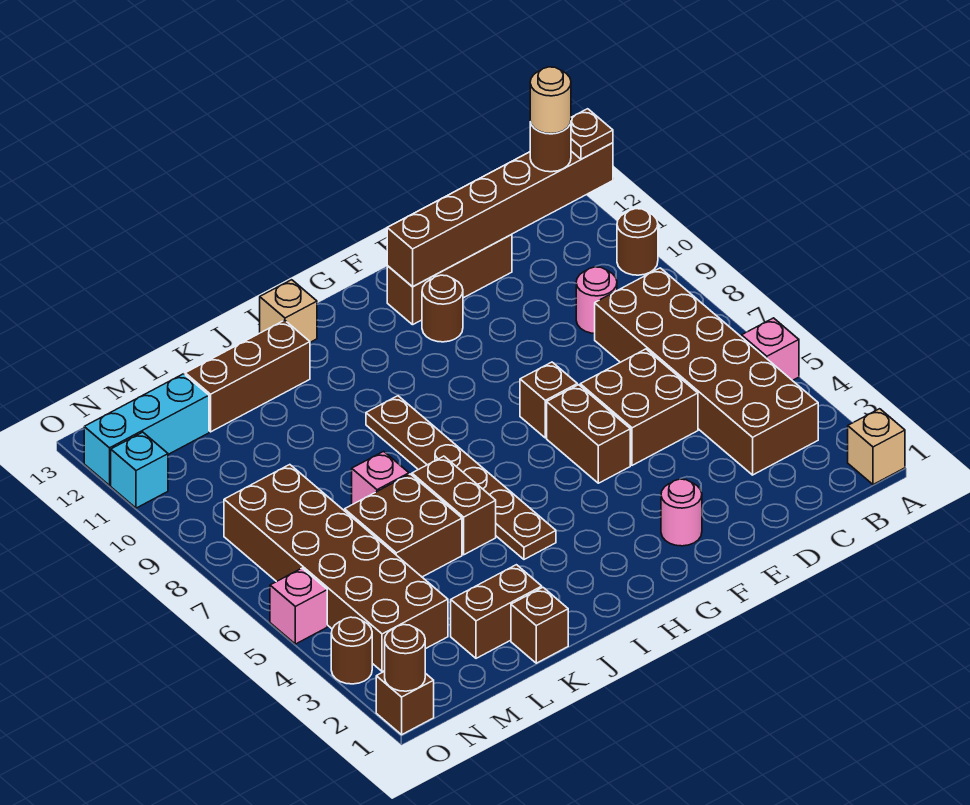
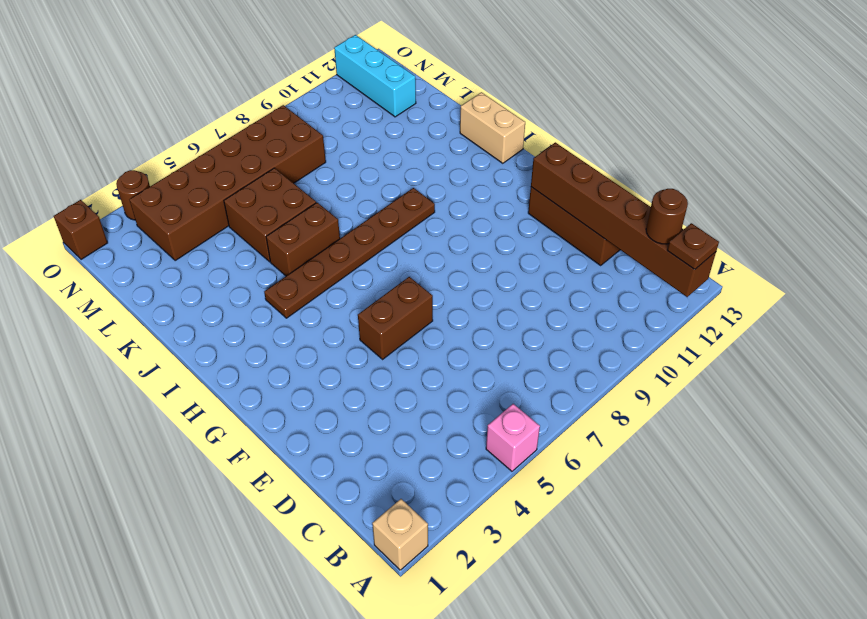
tan 1x2 brick [460,92,525,163] -> tan 1x1 brick [260,280,317,342]
none -> brown 1x1 round brick [617,209,658,275]
none -> brown 2x6 brick [595,268,818,475]
none -> pink 1x1 round brick [576,267,617,333]
none -> brown 2x2 brick [580,349,698,465]

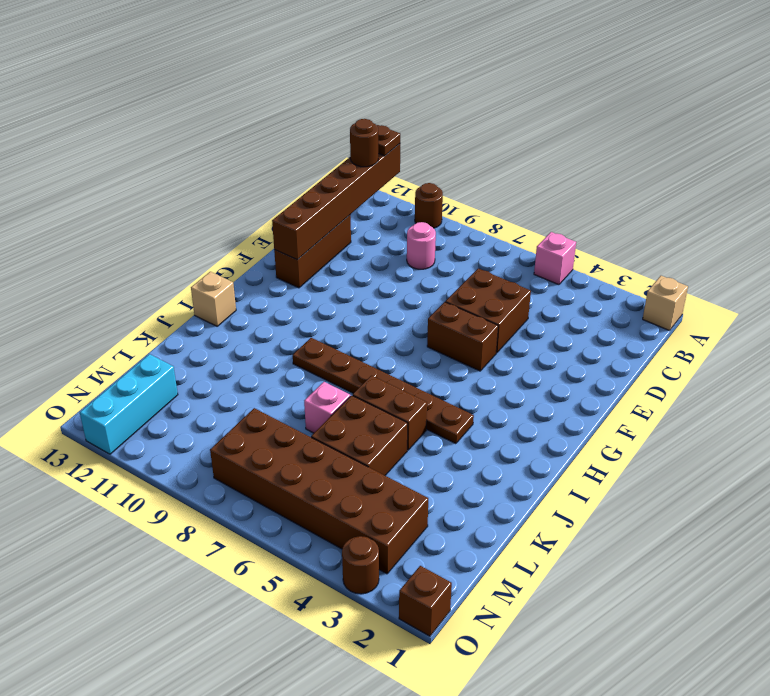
none -> brown 2x6 brick [595,268,818,475]
none -> pink 1x1 round brick [661,479,702,546]
none -> brown 1x1 brick [520,362,577,438]
none -> brown 1x1 round brick [422,275,463,342]

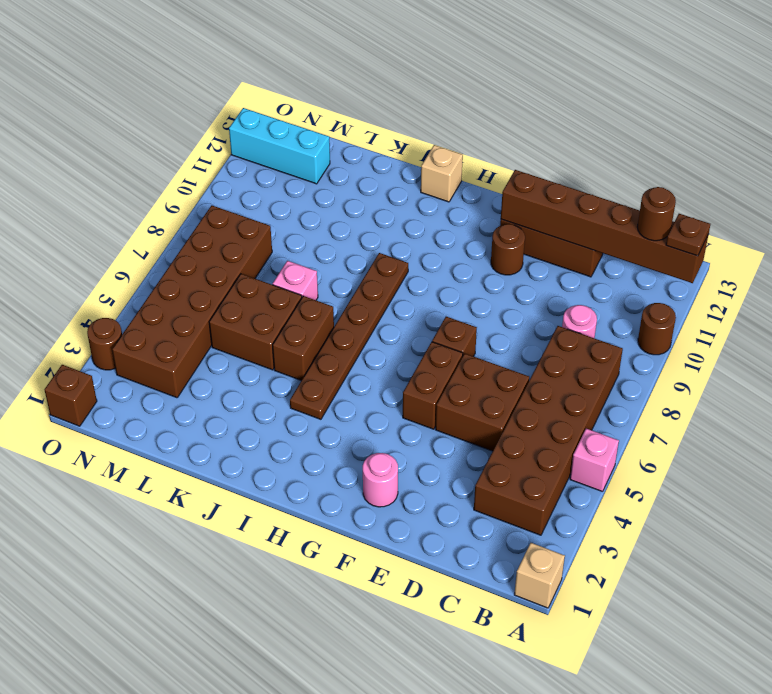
none -> brown 1x3 brick [185,320,310,432]
none -> brown 1x1 brick [511,588,568,663]
none -> brown 1x2 brick [451,565,542,658]
none -> pink 1x1 brick [270,568,327,644]

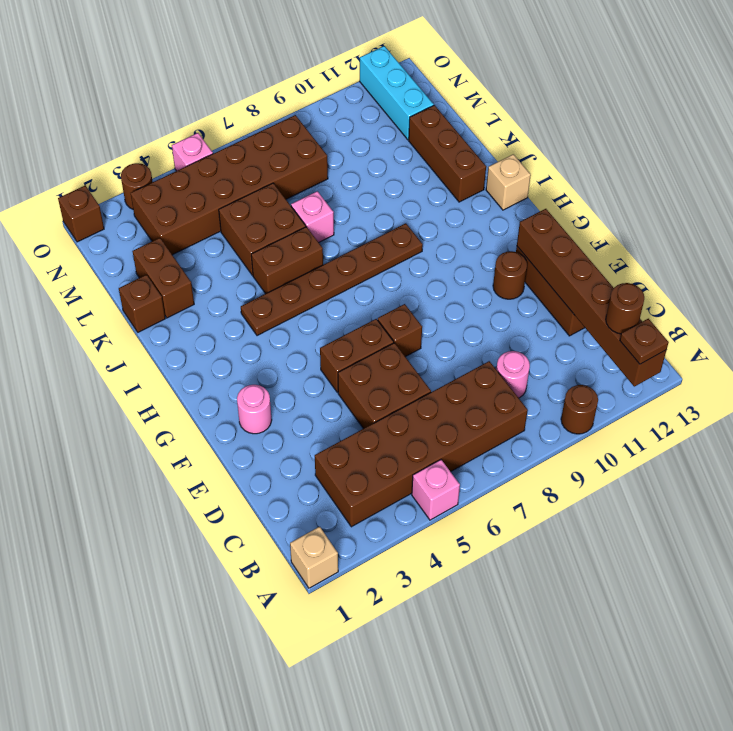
none -> cyan 1x1 brick [111,432,168,508]
none -> brown 1x1 round brick [385,625,425,691]
none -> tan 1x1 round brick [530,67,571,134]

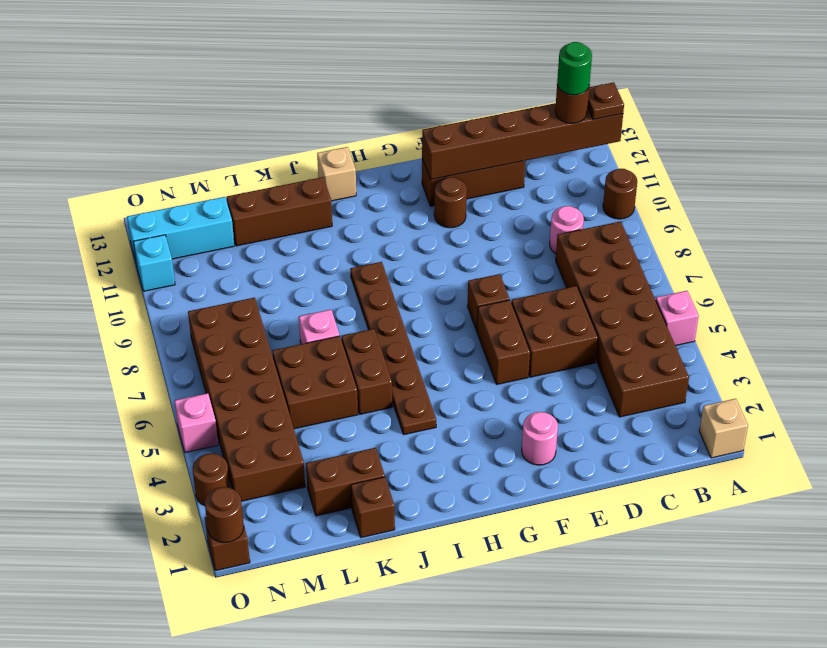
green 1x1 round brick [557,42,592,95] -> tan 1x1 round brick [530,67,571,134]

